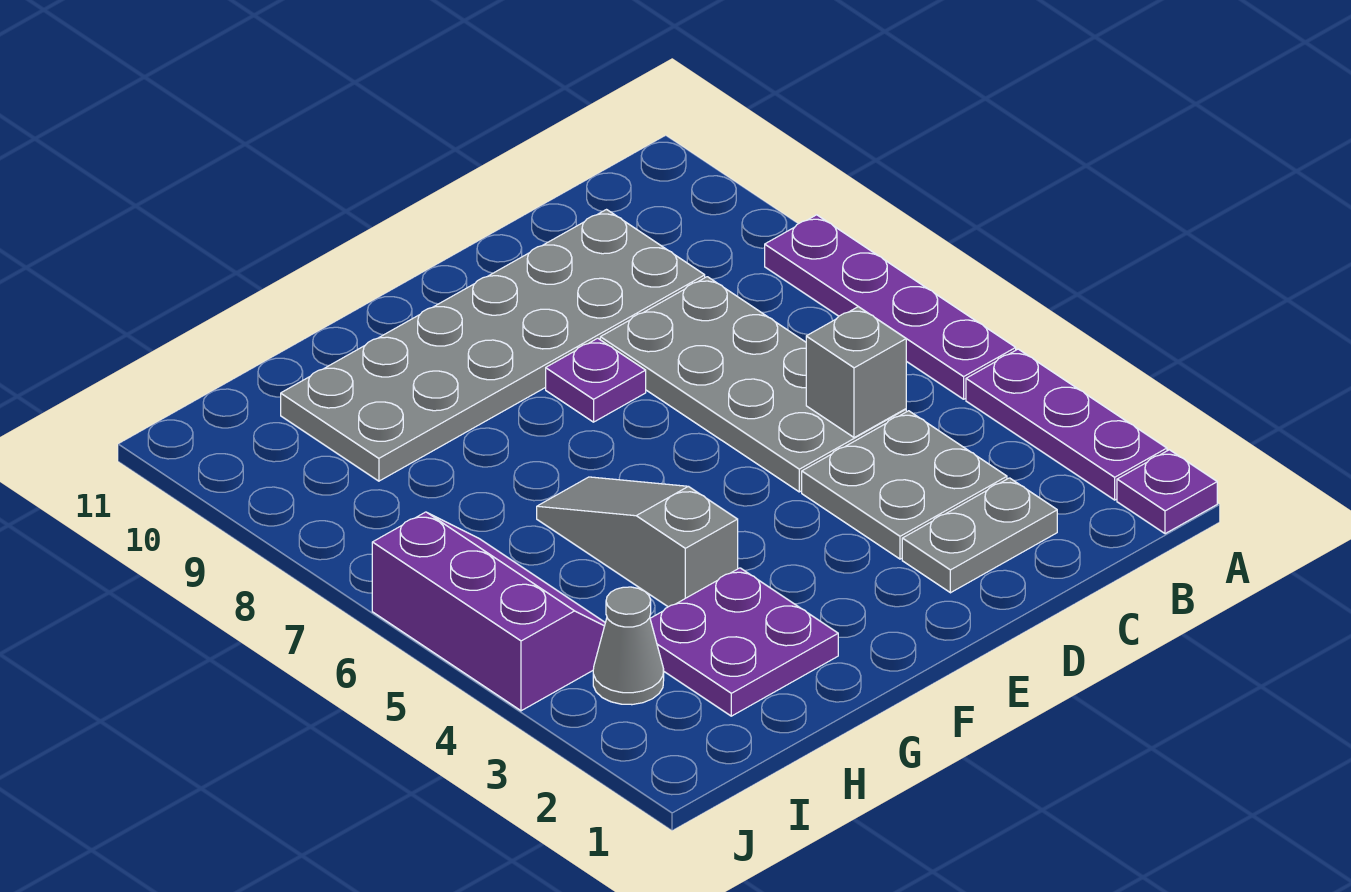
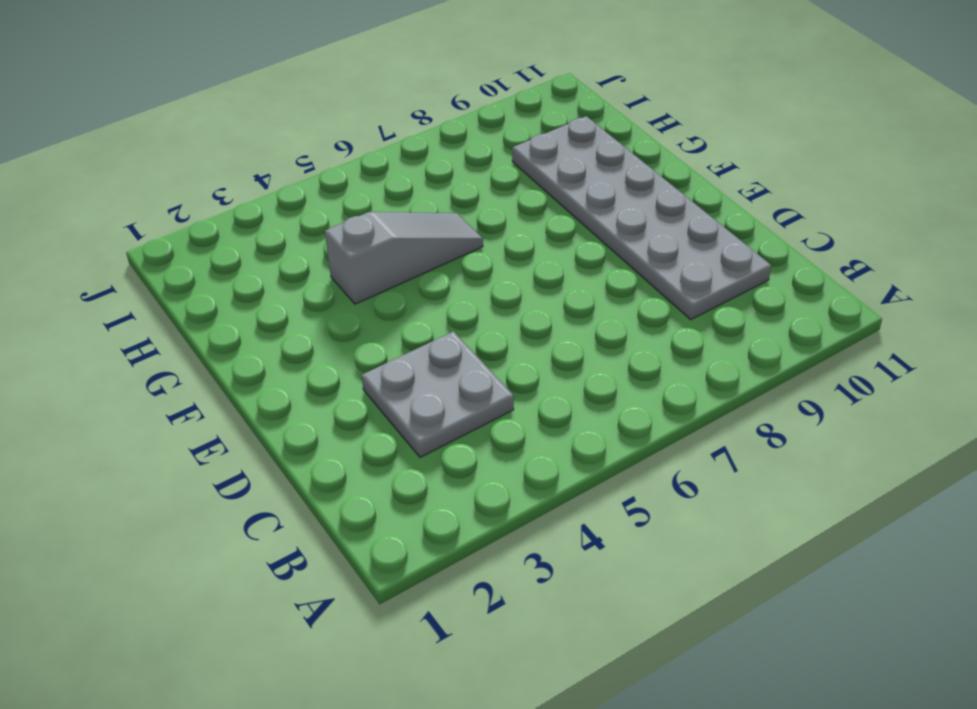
none -> purple 1x1 plate [1117,450,1217,534]
none -> purple 1x3 plate [966,349,1167,500]
none -> purple 1x4 plate [765,215,1016,399]

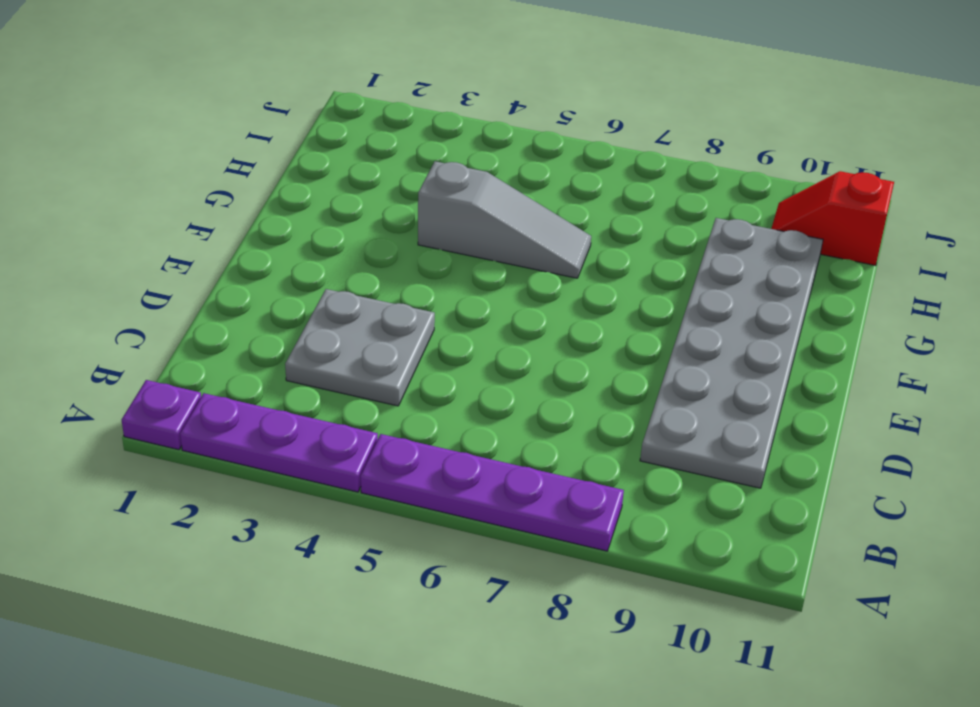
red 1x2 slope [771,171,894,266] -> none
none -> grey 1x2 plate [902,478,1057,593]
none -> grey 2x4 plate [600,277,906,492]
none -> purple 1x1 plate [546,338,646,422]

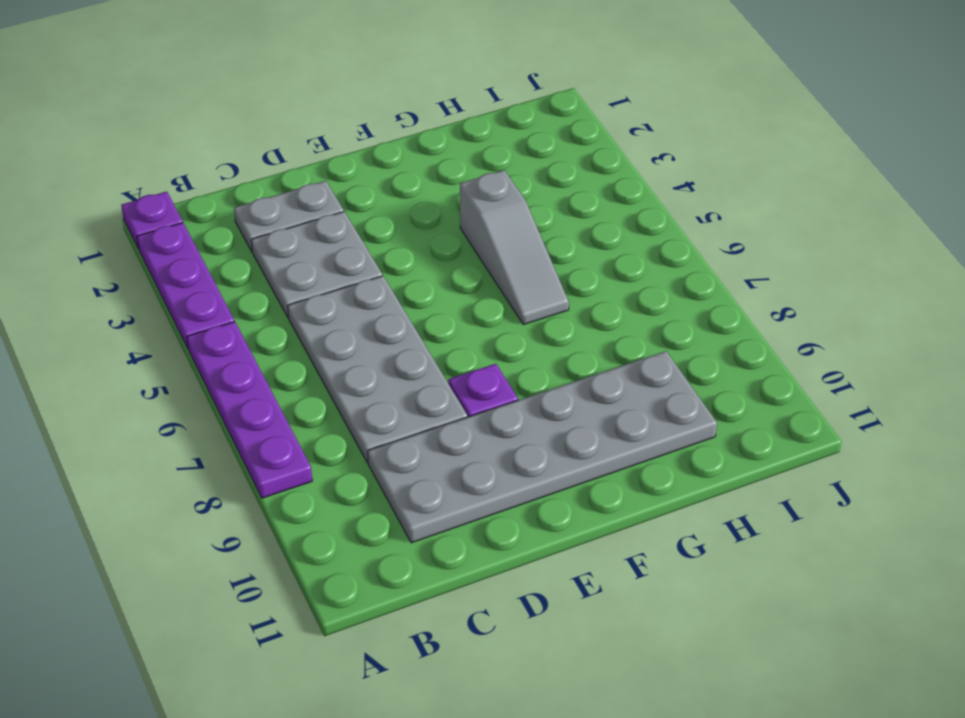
none -> purple 2x2 plate [650,568,838,716]
none -> grey 1x1 cone [593,587,664,705]
none -> purple 2x3 slope [372,512,605,711]

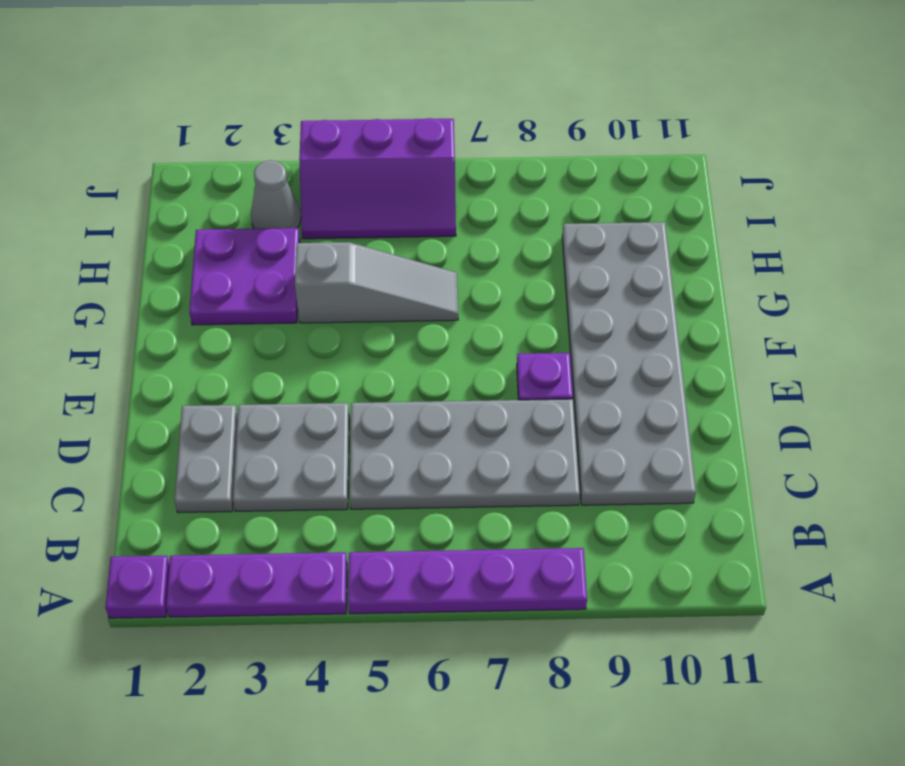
none -> grey 1x1 brick [806,307,906,438]

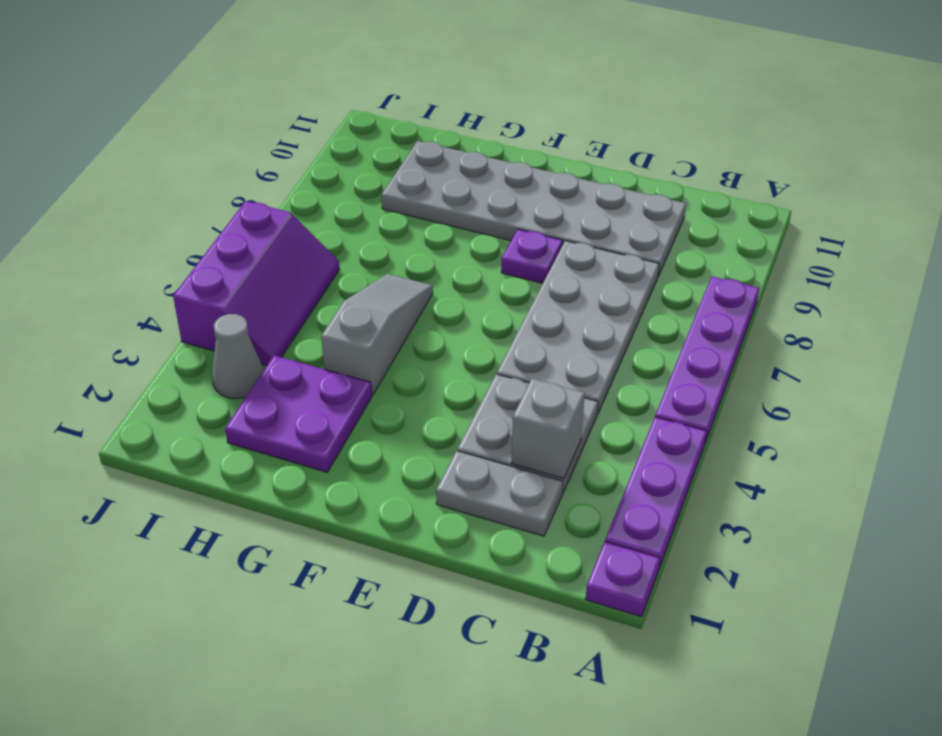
grey 1x1 brick [512,379,585,478] -> grey 1x1 brick moved to [806,307,906,438]

